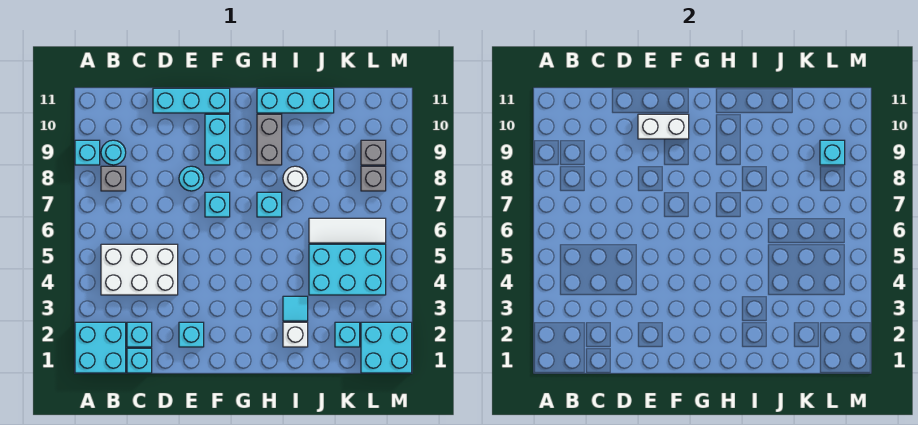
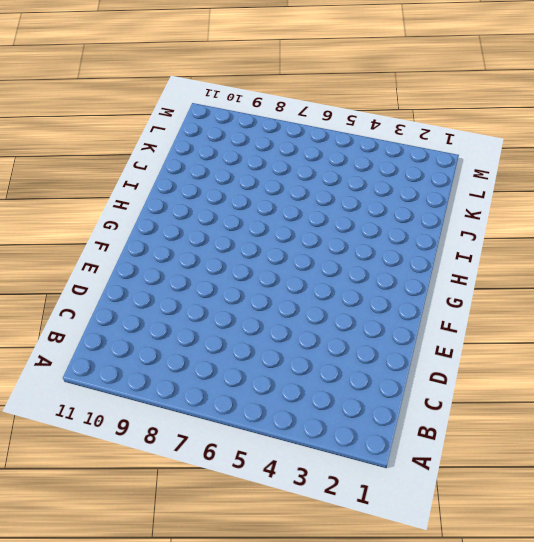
none -> cyan 2x2 brick [75,322,126,373]
none -> cyan 1x1 brick [75,140,100,165]
none -> white 2x3 brick [101,244,178,295]

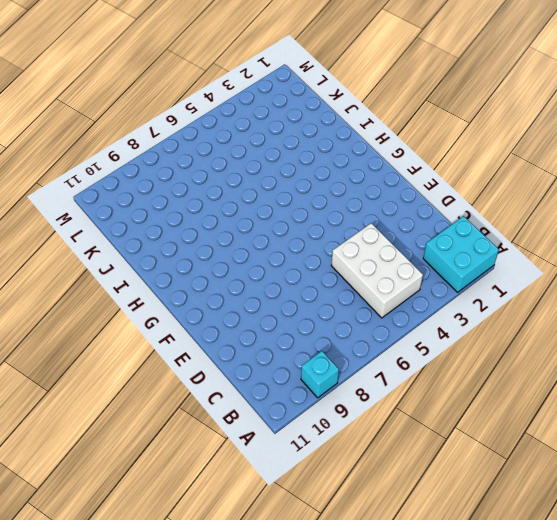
none -> grey 1x1 brick [101,166,126,191]
none -> cyan 1x1 round brick [101,140,126,165]
none -> cyan 1x1 brick [127,348,152,373]

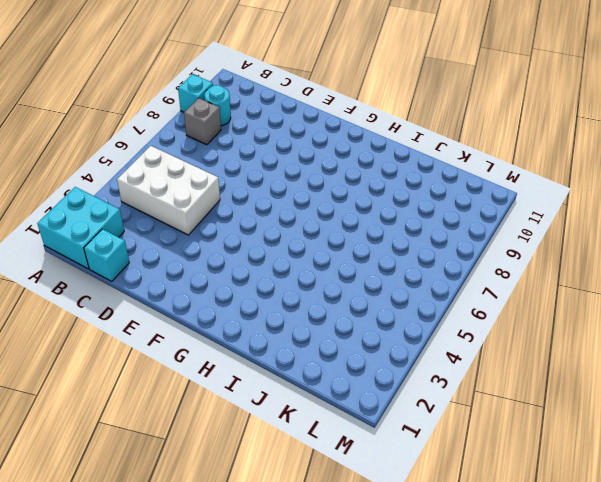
none -> cyan 1x1 brick [127,322,152,347]
none -> cyan 1x3 brick [153,88,230,113]
none -> cyan 1x1 brick [179,322,204,347]

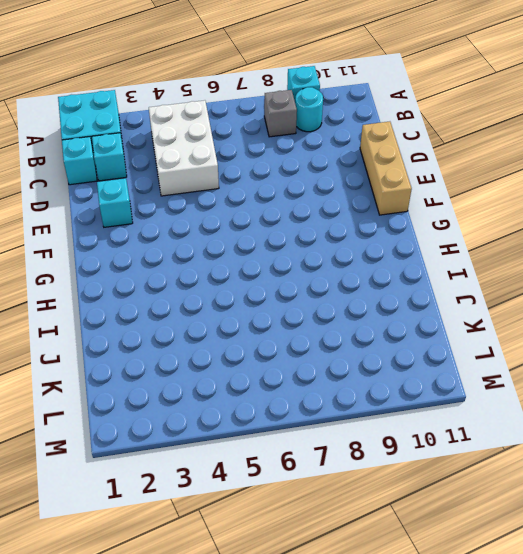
tan 1x3 brick [360,122,412,215] -> cyan 1x3 brick [153,88,230,113]
none -> cyan 1x1 round brick [179,166,204,191]
none -> cyan 1x1 brick [205,192,230,217]
none -> cyan 1x2 brick [205,114,230,165]

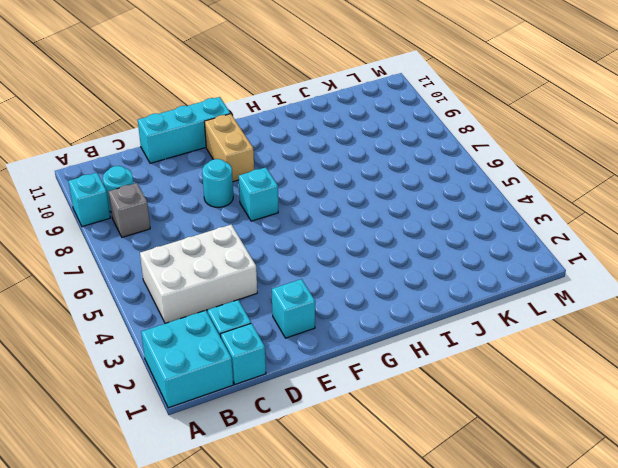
tan 1x2 brick [204,114,254,182] -> cyan 1x2 brick [205,114,230,165]
none -> cyan 1x1 brick [257,192,282,217]
none -> grey 1x2 brick [257,114,282,165]
none -> cyan 1x3 brick [257,88,334,113]

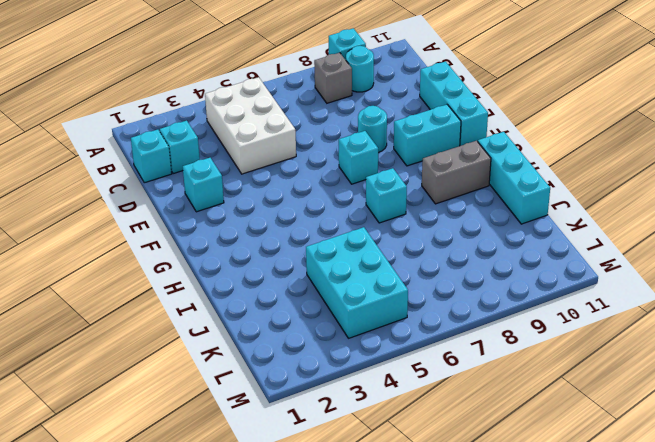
none -> cyan 2x2 brick [75,322,126,373]
none -> white 1x1 brick [283,322,308,347]
none -> cyan 1x1 tile [283,296,308,321]

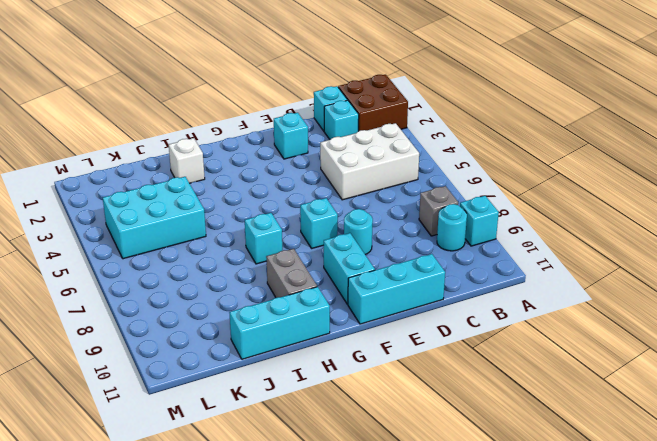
brown 2x2 brick [338,75,408,131] -> cyan 2x2 brick [75,322,126,373]
none -> cyan 1x1 tile [283,296,308,321]
none -> white 1x1 round brick [283,166,308,191]
none -> white 1x3 tile [309,218,386,243]

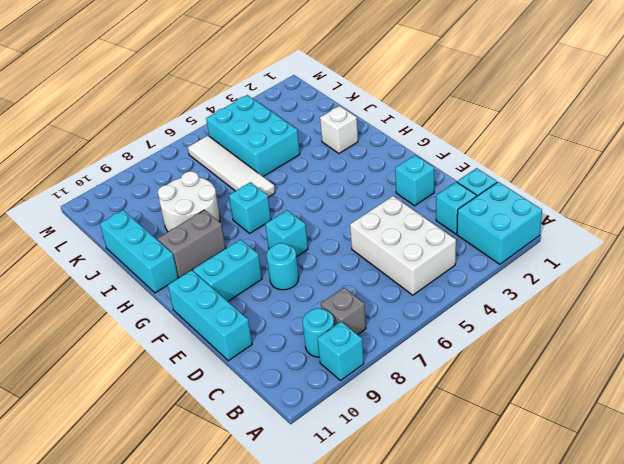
white 1x4 tile [188,136,275,197] -> white 1x3 tile [309,218,386,243]
white 2x2 round brick [158,171,220,232] -> white 1x1 round brick [283,166,308,191]
none -> cyan 1x1 tile [283,296,308,321]
none -> cyan 1x1 brick [335,322,360,347]
none -> cyan 2x2 brick [361,322,412,373]

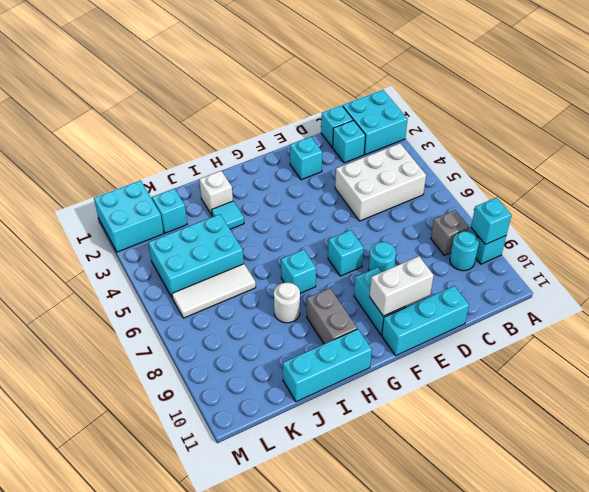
cyan 1x1 brick [471,198,511,245] -> cyan 1x1 brick moved to [820,140,845,165]
none -> grey 1x1 brick [361,166,386,191]
none -> grey 1x1 brick [361,140,386,165]

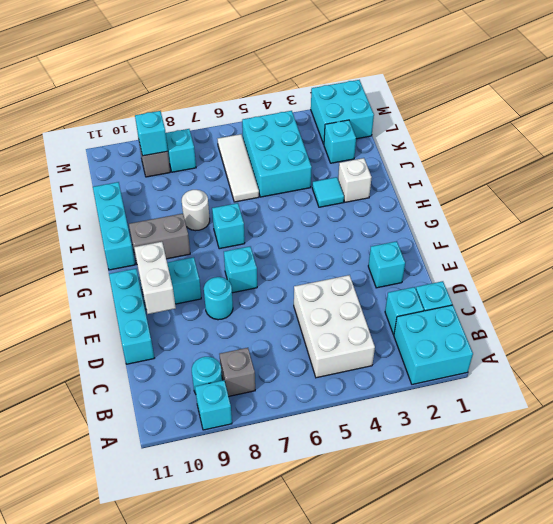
cyan 1x1 brick [166,129,196,172] -> grey 1x1 brick [361,166,386,191]

